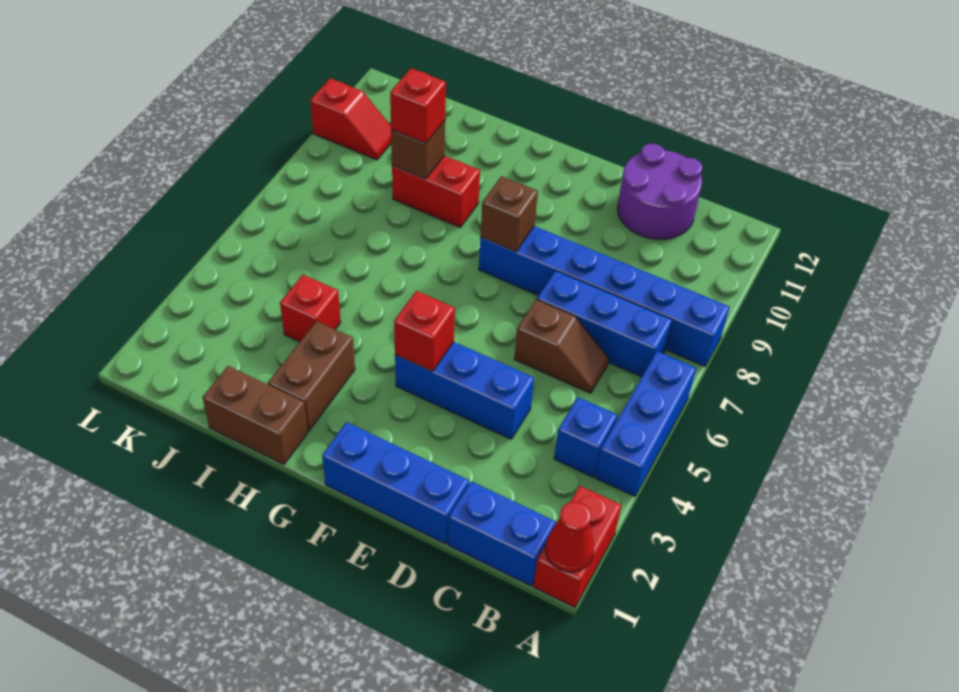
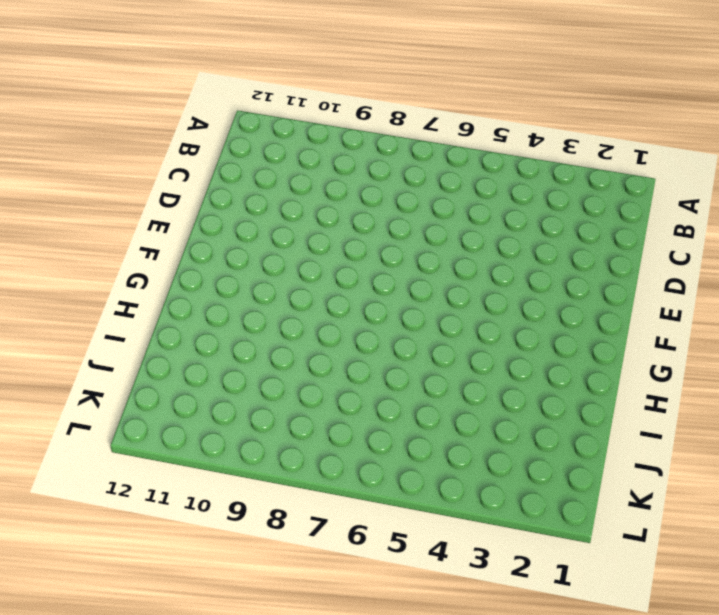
none -> red 1x2 brick [533,486,621,608]
none -> blue 1x3 brick [595,351,696,496]
none -> blue 1x6 brick [479,226,730,366]

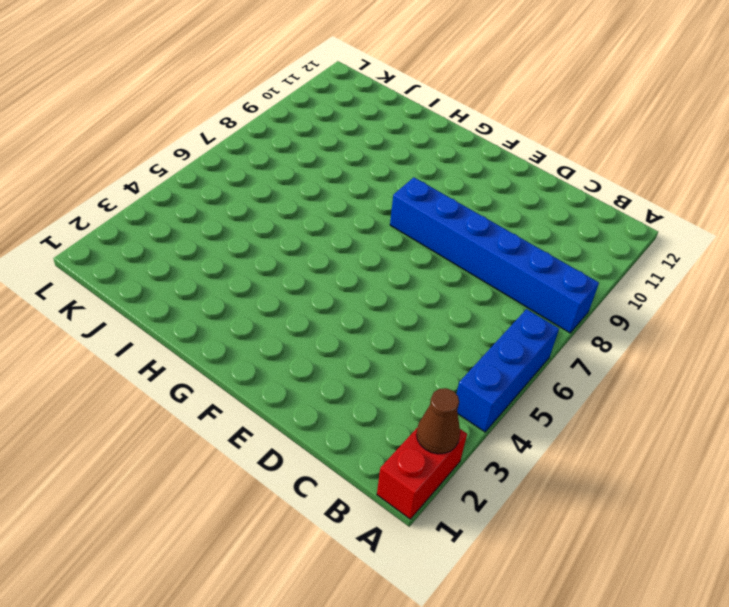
brown 1x1 cone [417,388,460,454] -> none
none -> blue 1x2 brick [448,481,556,586]
none -> blue 1x1 brick [554,397,617,477]
none -> blue 1x3 brick [537,271,672,377]

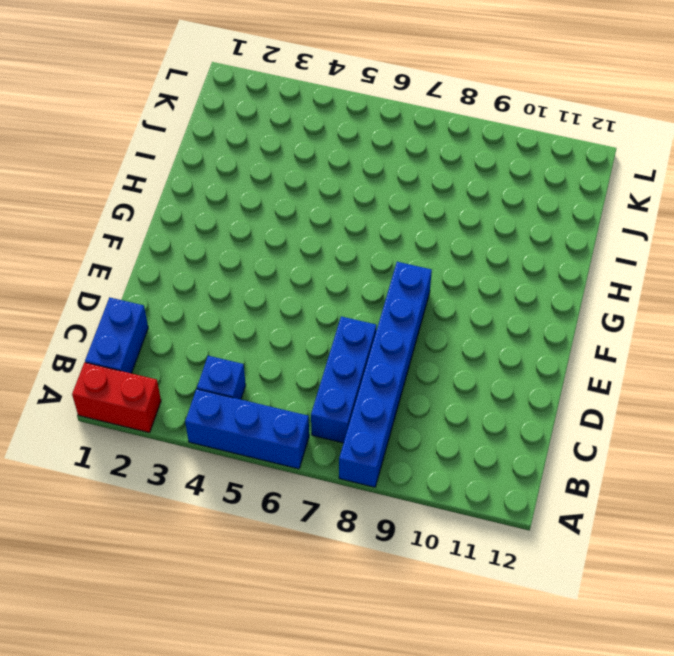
none -> brown 1x2 slope [514,299,609,393]
none -> purple 2x2 round brick [618,143,703,239]
none -> blue 1x3 brick [322,422,469,544]

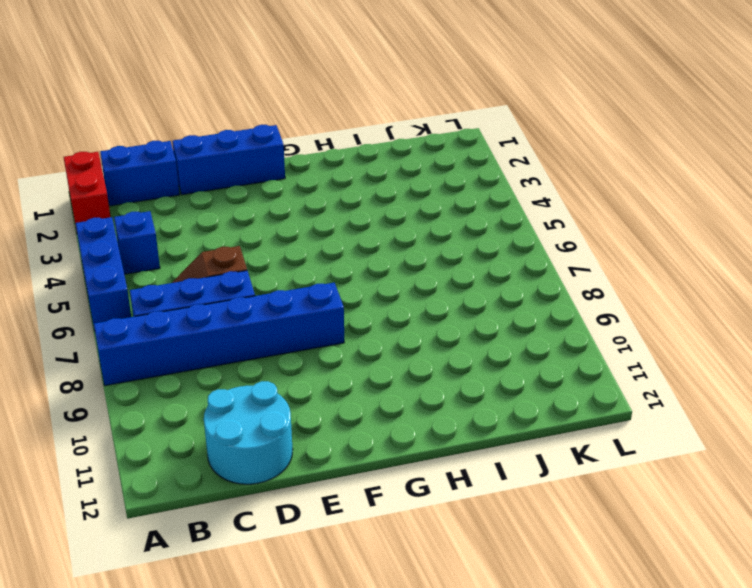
cyan 2x2 round brick [204,381,293,484] -> purple 2x2 round brick [618,143,703,239]
none -> blue 1x3 brick [395,342,534,439]
none -> brown 1x2 brick [203,366,308,465]
none -> brown 1x2 brick [268,321,355,431]

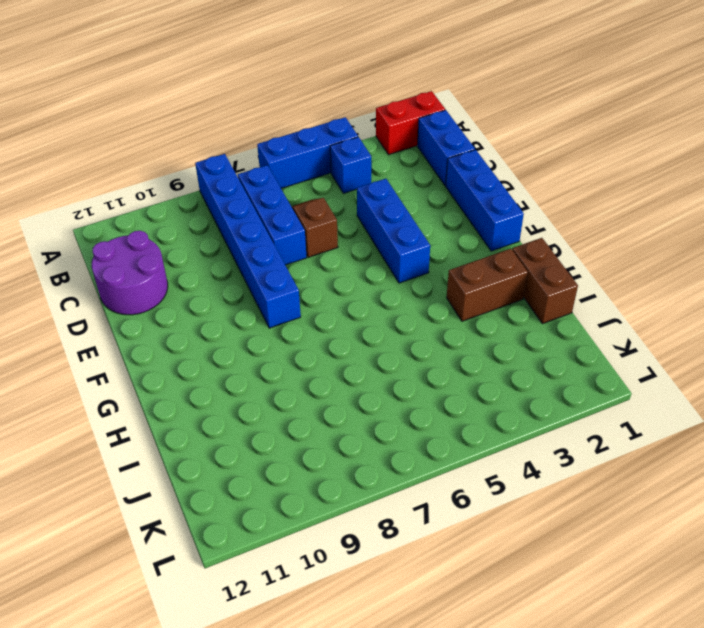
none -> red 1x2 brick [392,156,480,227]
none -> red 1x1 brick [280,275,341,342]
none -> red 1x2 slope [310,78,391,160]

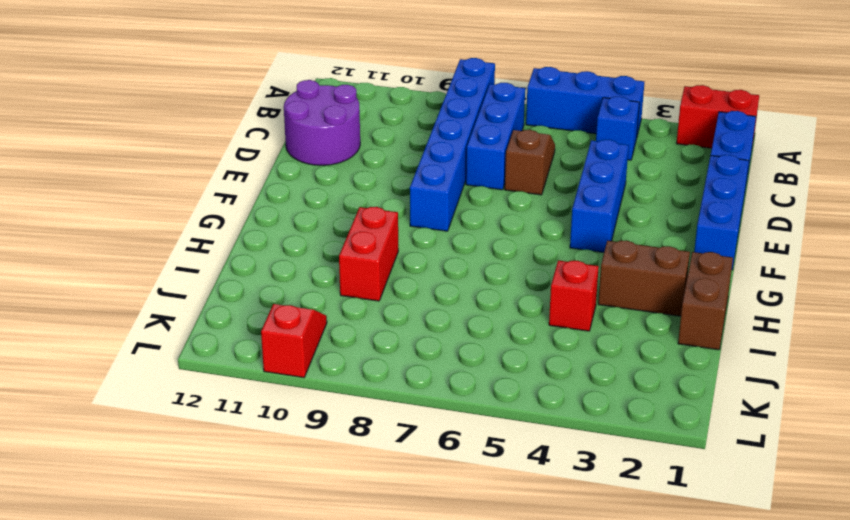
none -> red 1x1 cone [546,501,594,572]
none -> red 1x1 brick [394,291,455,371]
none -> brown 1x1 brick [480,176,538,252]

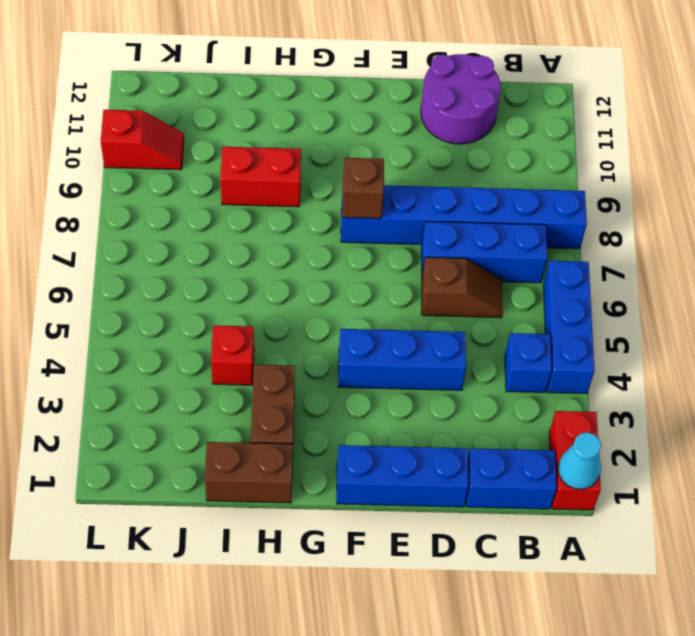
cyan 1x1 cone [558,432,601,489] -> red 1x1 cone [546,501,594,572]
none -> red 1x1 brick [394,291,455,371]
none -> brown 1x1 brick [391,120,445,179]
none -> red 1x1 brick [390,68,446,143]

